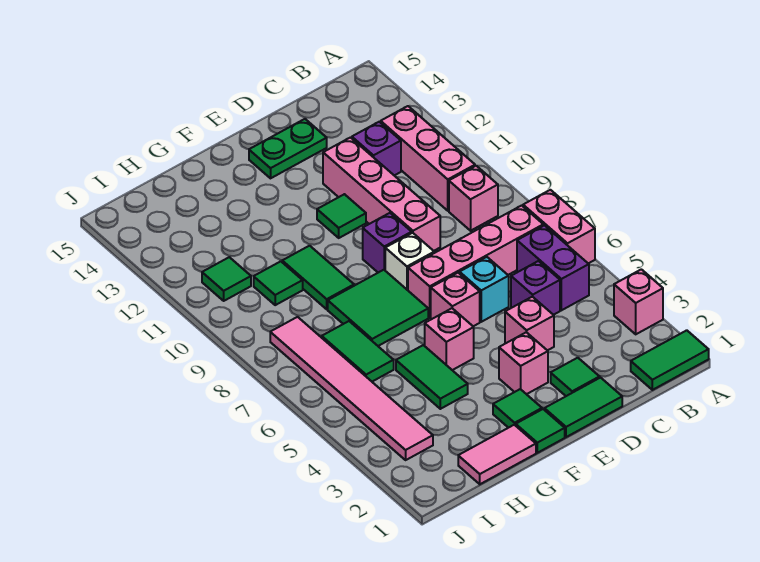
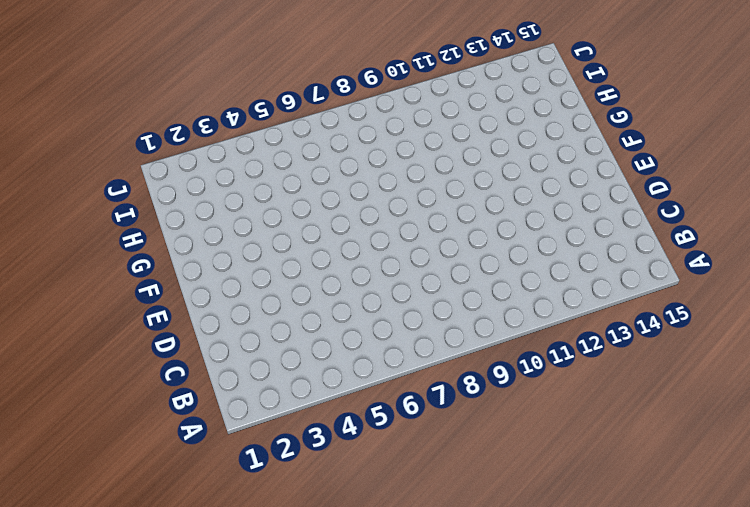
none -> green 1x2 tile [631,330,709,390]
none -> pink 1x1 brick [614,269,663,334]
none -> pink 1x2 brick [523,190,595,264]
none -> purple 1x2 brick [517,225,589,310]

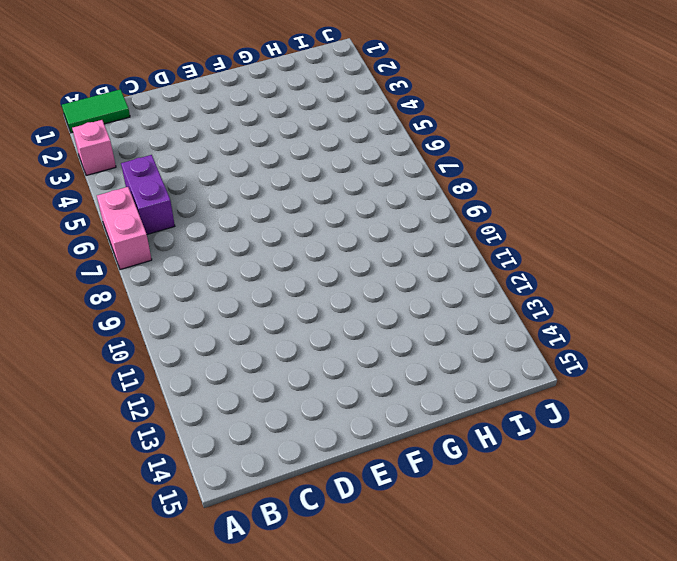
none -> pink 1x4 brick [408,205,543,318]
none -> pink 1x1 brick [449,166,498,231]
none -> pink 1x3 brick [381,106,475,211]
none -> purple 1x1 brick [511,261,560,315]

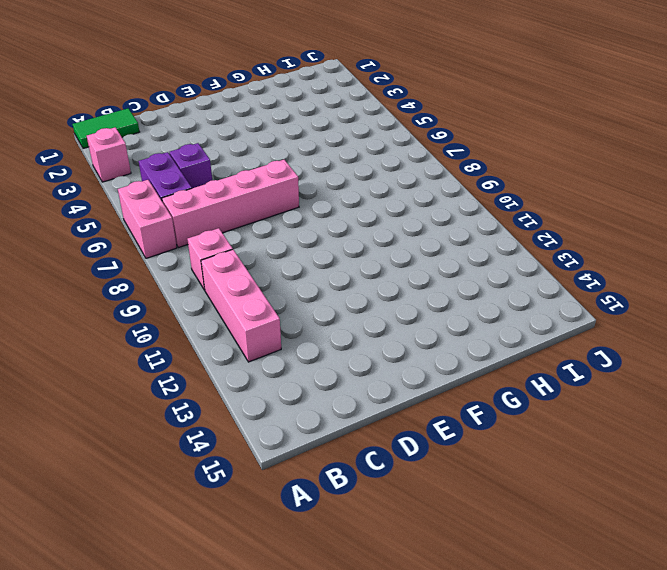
none -> purple 1x1 brick [352,122,401,176]
none -> green 1x2 tile [544,378,622,437]
none -> green 1x1 tile [551,358,600,396]
none -> pink 1x1 brick [505,297,554,351]

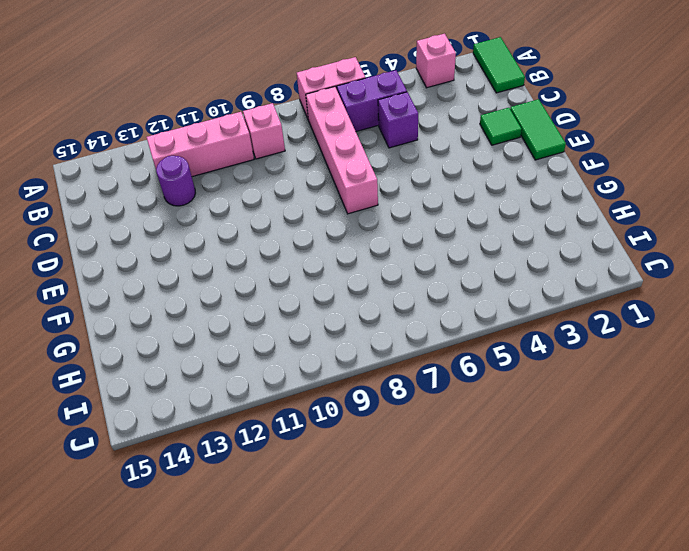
purple 1x1 round brick [156,156,195,206] -> purple 1x1 brick [352,122,401,176]
none -> pink 1x1 brick [505,297,554,351]
none -> cyan 1x1 brick [460,257,509,322]
none -> pink 1x4 brick [323,138,440,251]
none -> green 1x2 plate [249,119,327,178]

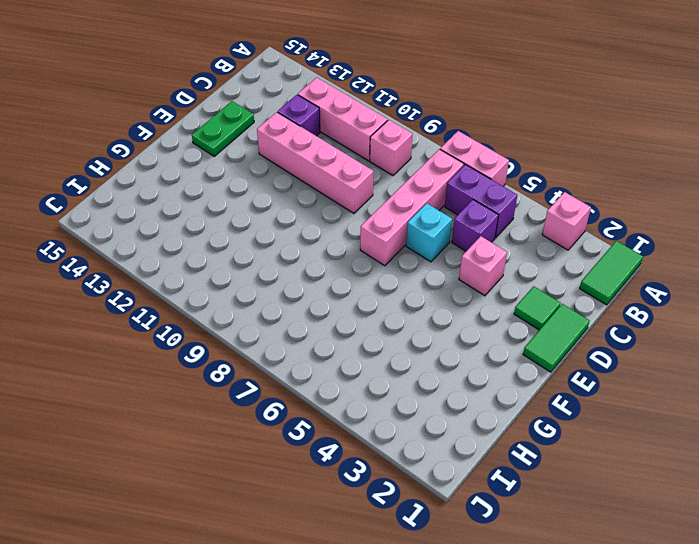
none -> pink 1x1 brick [499,332,548,394]
none -> pink 1x1 brick [431,273,480,326]
none -> white 1x1 brick [385,233,434,290]
none -> purple 1x1 brick [363,213,412,273]

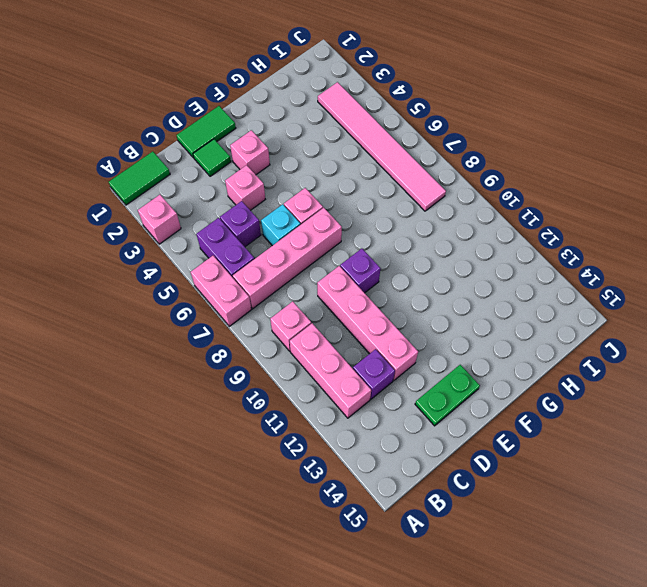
none -> white 1x1 brick [385,233,434,290]
none -> green 1x1 tile [317,194,366,238]
none -> green 1x1 tile [516,409,565,453]
none -> green 1x1 tile [493,389,542,428]

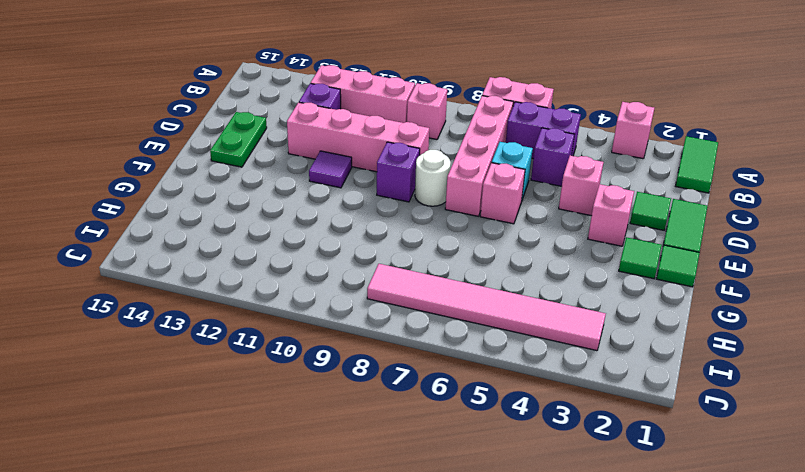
white 1x1 round brick [415,150,451,206] -> white 1x1 brick [385,233,434,290]
purple 1x1 tile [309,151,352,188] -> green 1x1 tile [317,194,366,238]
none -> pink 1x1 brick [425,308,474,370]
none -> green 2x2 tile [328,270,428,346]
none -> pink 1x2 tile [458,425,536,484]
none -> green 1x2 tile [396,345,468,409]

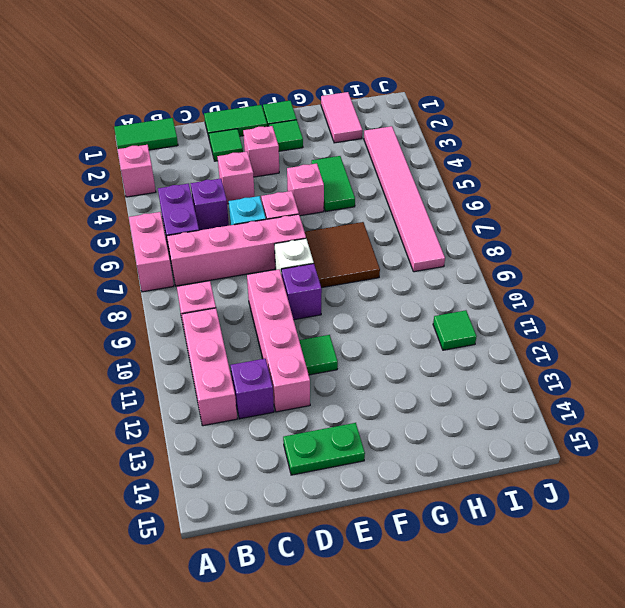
brown 2x2 tile [305,222,380,288] -> green 2x2 tile [328,270,428,346]
pink 1x2 tile [321,92,362,143] -> pink 1x2 tile turned to [458,425,536,484]
none -> green 1x2 tile [282,246,354,309]
none -> green 1x2 tile [322,321,394,382]
none -> green 1x1 tile [254,261,303,305]

